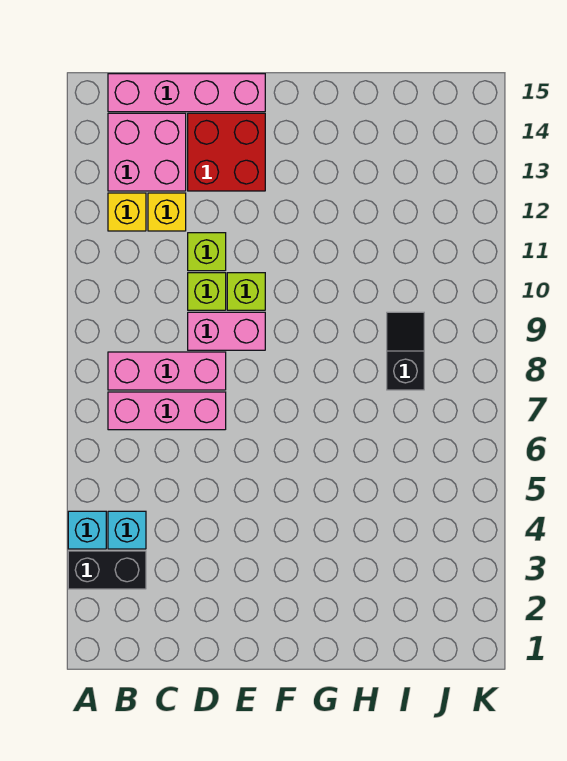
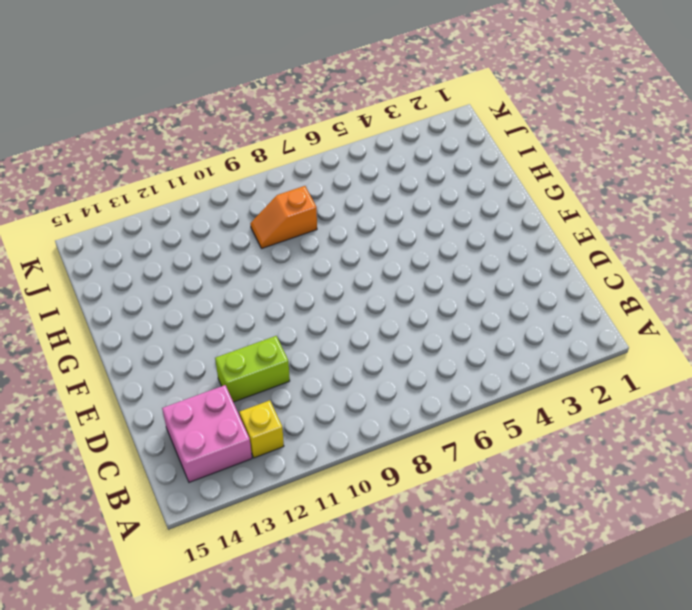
lime 1x2 brick [215,336,290,402] -> lime 1x1 brick [188,233,226,271]
orange 1x2 slope [250,186,317,249] -> black 1x2 slope [387,312,424,390]
none -> black 1x2 brick [68,551,146,589]
none -> cyan 1x1 brick [68,511,106,549]
none -> cyan 1x1 brick [108,511,146,549]

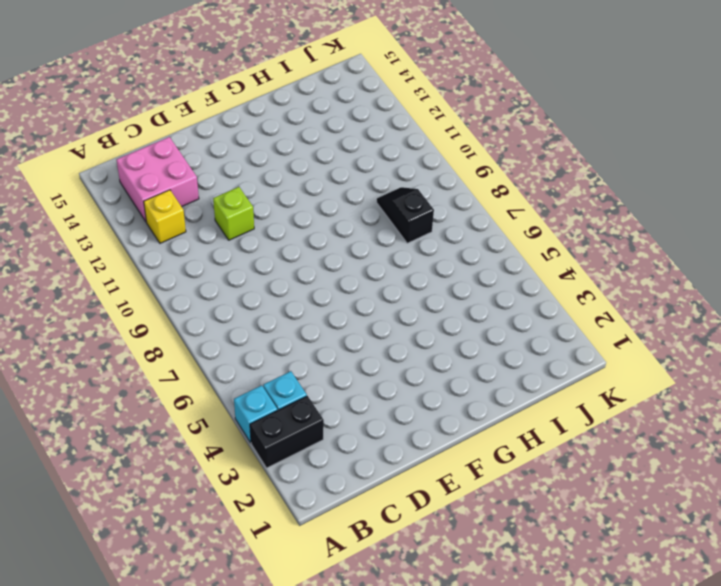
none -> pink 1x3 brick [108,392,226,430]
none -> pink 1x3 brick [108,352,226,390]
none -> pink 1x4 brick [108,74,265,112]

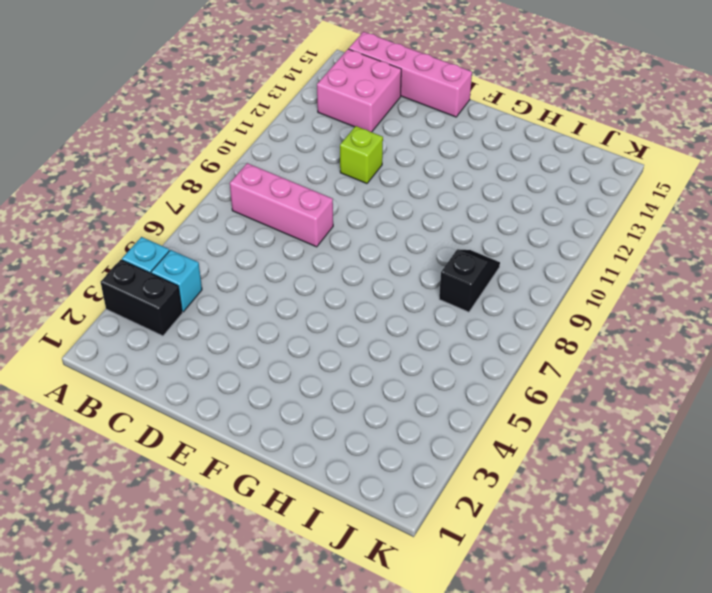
none -> pink 1x3 brick [108,392,226,430]
none -> yellow 1x1 brick [108,193,146,231]
none -> yellow 1x1 brick [148,193,186,231]

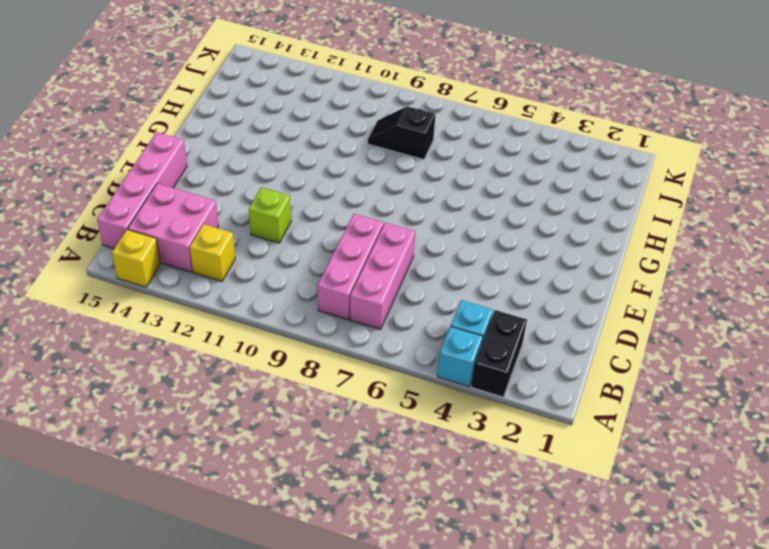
yellow 1x1 brick [112,230,160,287] -> yellow 1x1 brick moved to [148,193,186,231]
none -> pink 1x2 brick [188,312,265,350]
none -> lime 1x1 brick [188,273,226,310]
none -> red 2x2 brick [188,113,265,191]

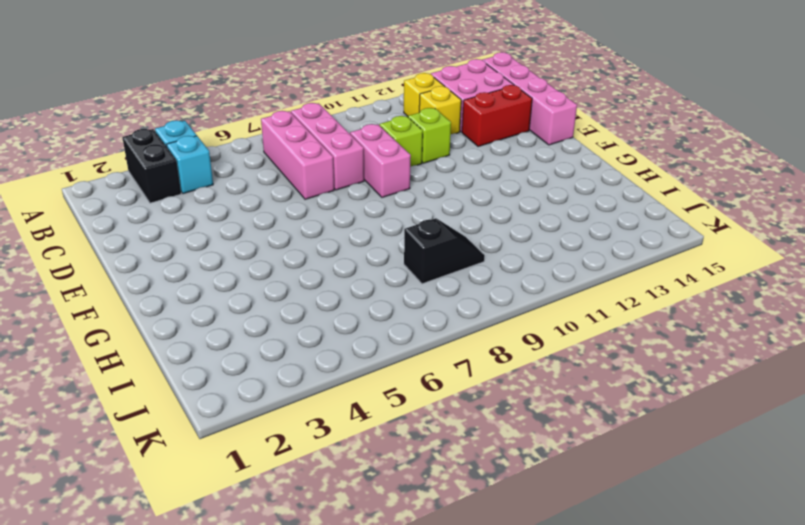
red 1x2 brick [462,85,532,147] -> red 2x2 brick [188,113,265,191]
none -> lime 1x1 brick [227,273,265,310]

